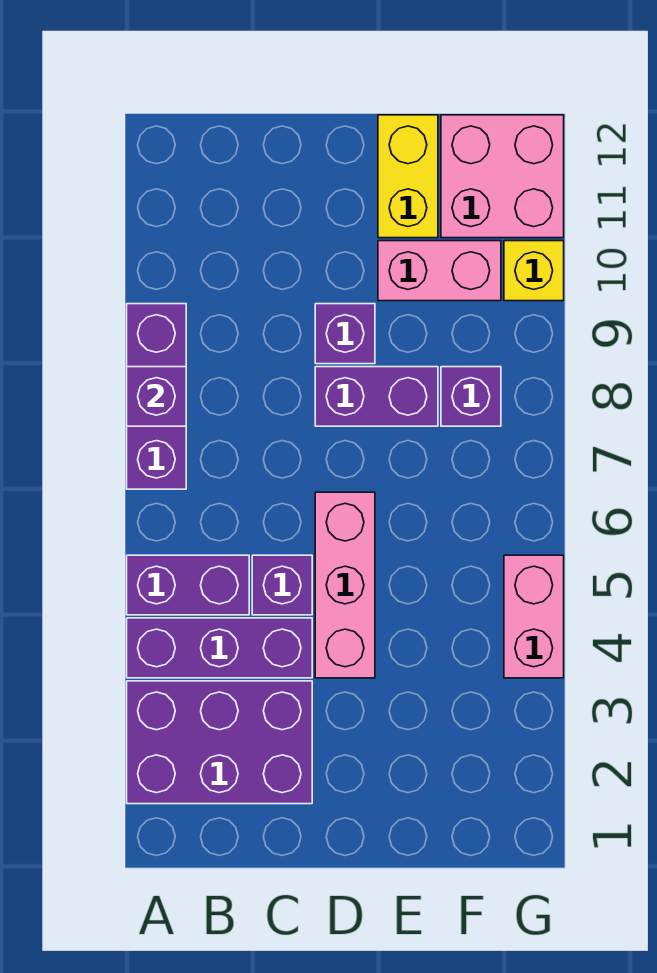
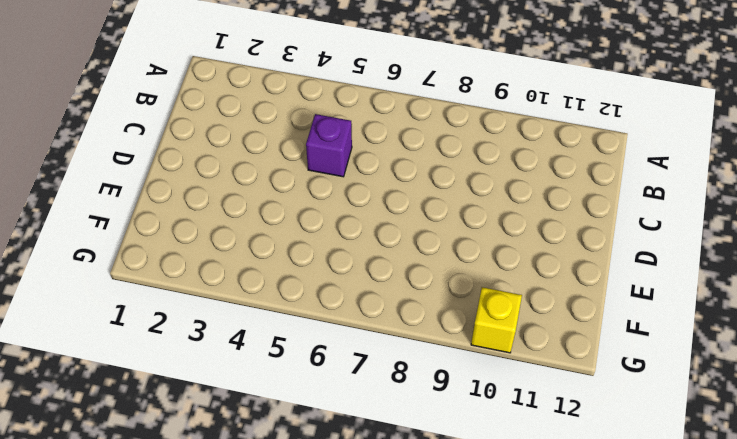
none -> purple 2x3 brick [127,681,312,804]
none -> purple 1x3 brick [127,618,312,678]
none -> purple 1x2 brick [127,555,249,615]

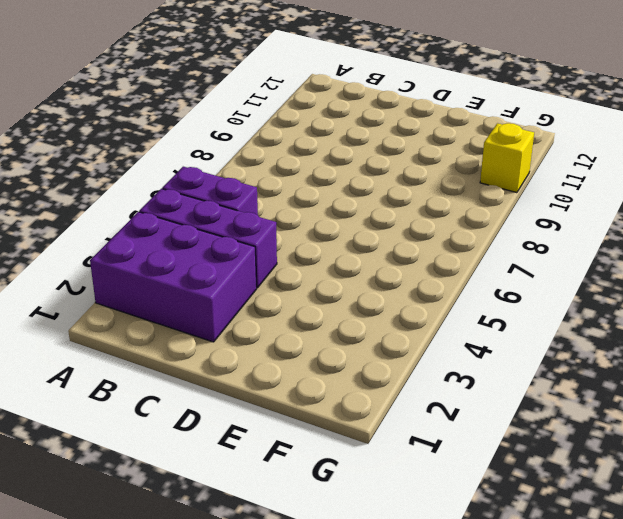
none -> purple 1x3 brick [127,304,186,489]
none -> purple 1x1 brick [252,555,312,615]
none -> pink 1x3 brick [315,492,375,678]

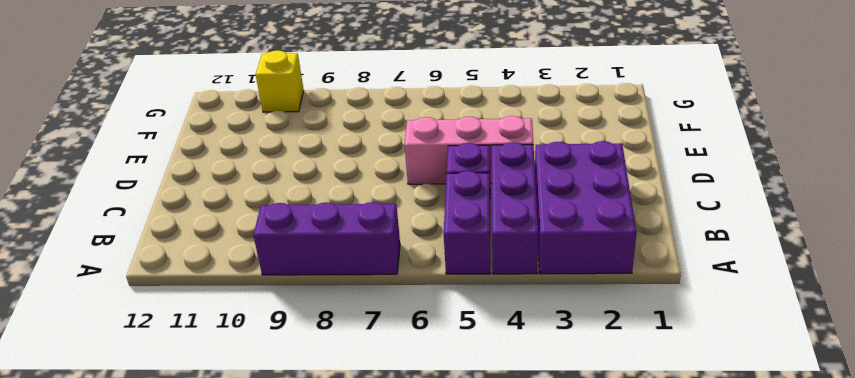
none -> purple 1x2 brick [315,367,438,426]
none -> purple 1x1 brick [315,304,375,364]
none -> pink 1x2 brick [378,241,501,301]

